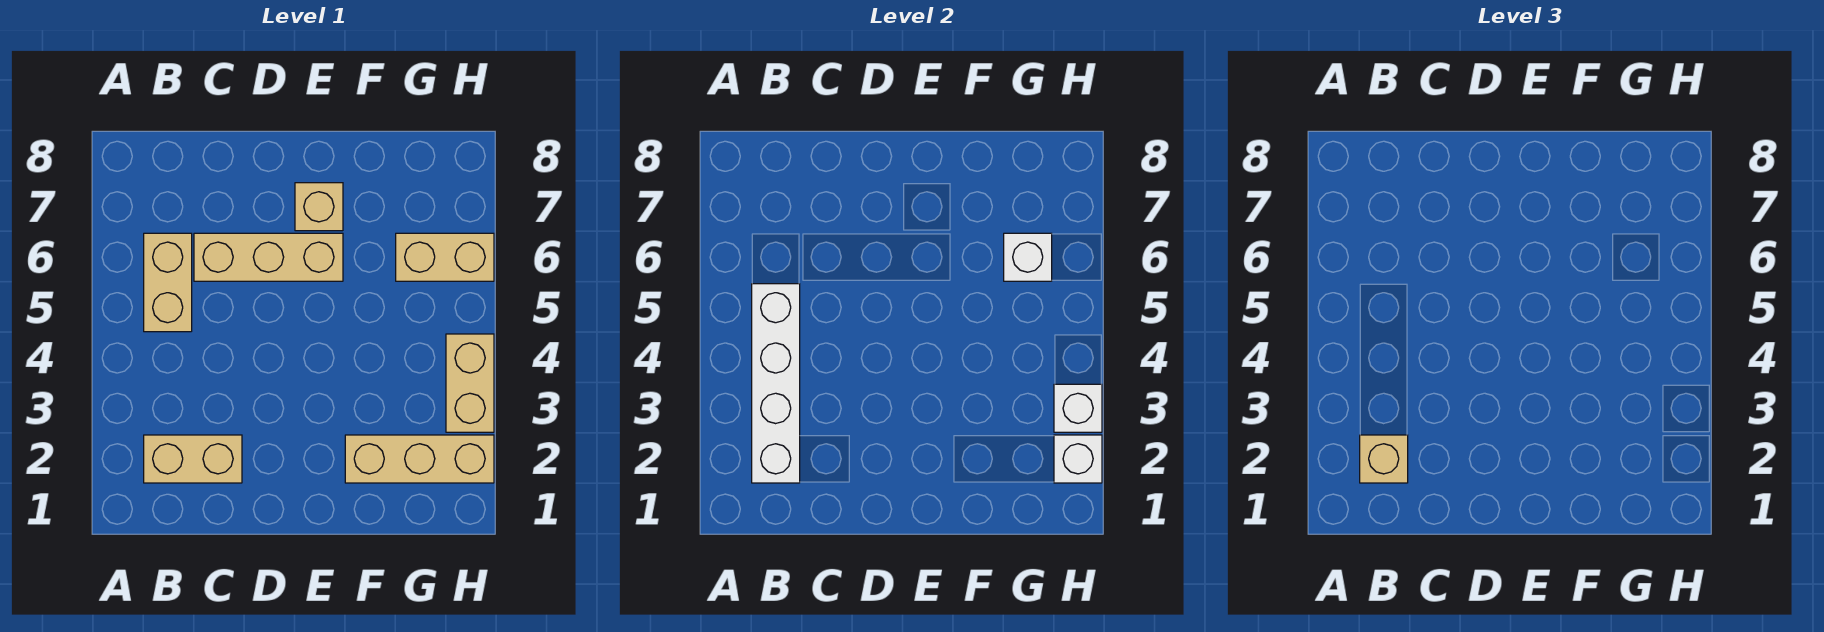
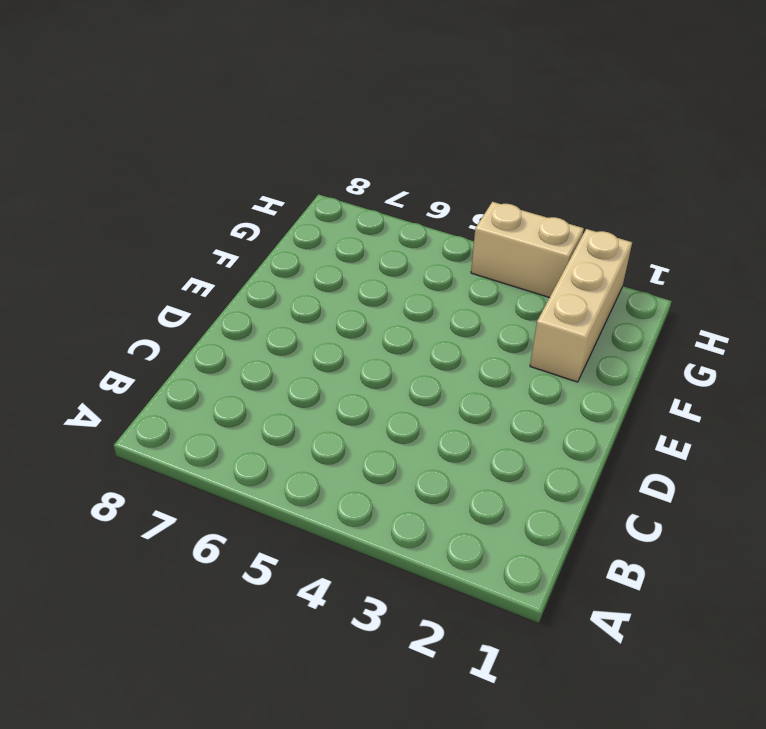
none -> tan 1x2 brick [144,435,242,483]
none -> tan 1x2 brick [144,233,192,332]
none -> tan 1x3 brick [194,233,343,281]

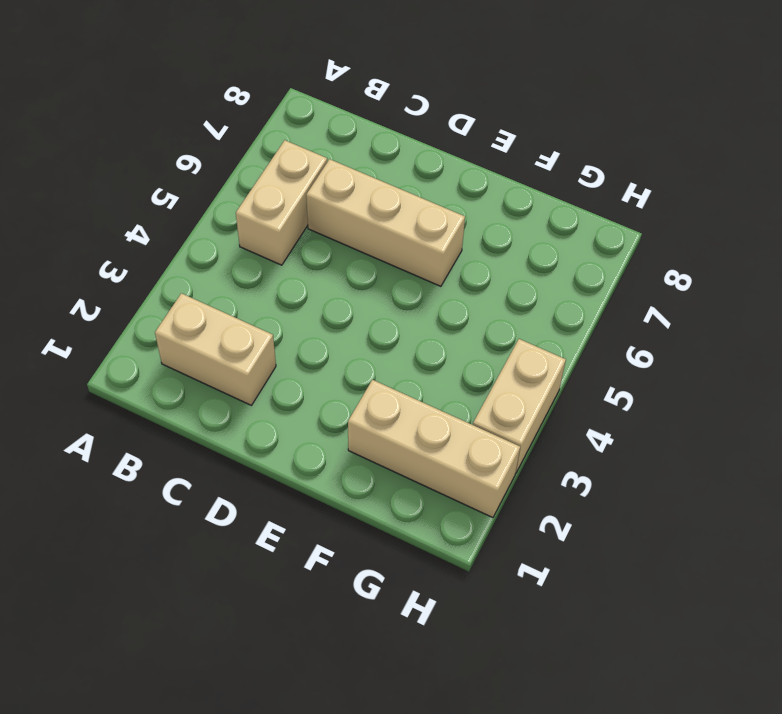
none -> tan 1x1 brick [295,183,343,231]
none -> tan 1x2 brick [396,233,494,281]
none -> white 1x4 brick [752,284,800,483]

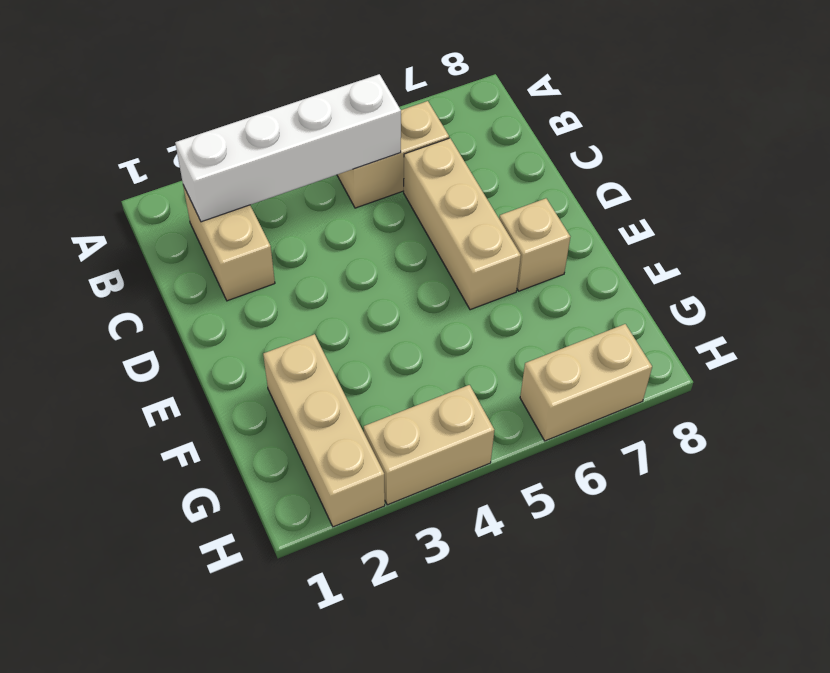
tan 1x2 brick [520,324,652,441] -> tan 1x2 brick turned to [396,233,494,281]
none -> white 1x1 brick [1004,233,1052,281]
none -> white 1x1 brick [1054,435,1102,483]
none -> white 1x1 brick [1054,384,1102,432]

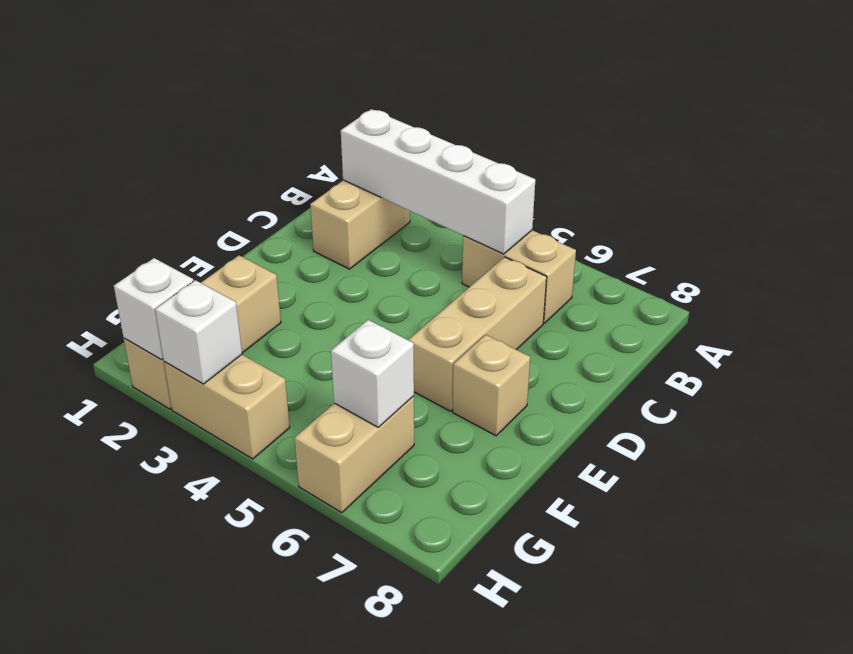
none -> tan 1x1 brick [1360,435,1408,483]

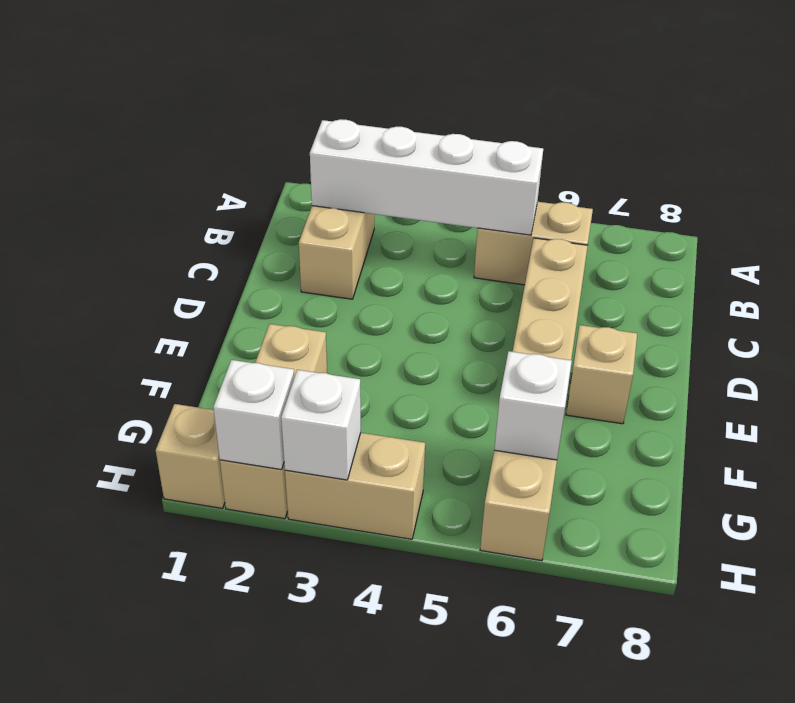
tan 1x1 brick [156,404,225,508] -> tan 1x1 brick moved to [1360,435,1408,483]

